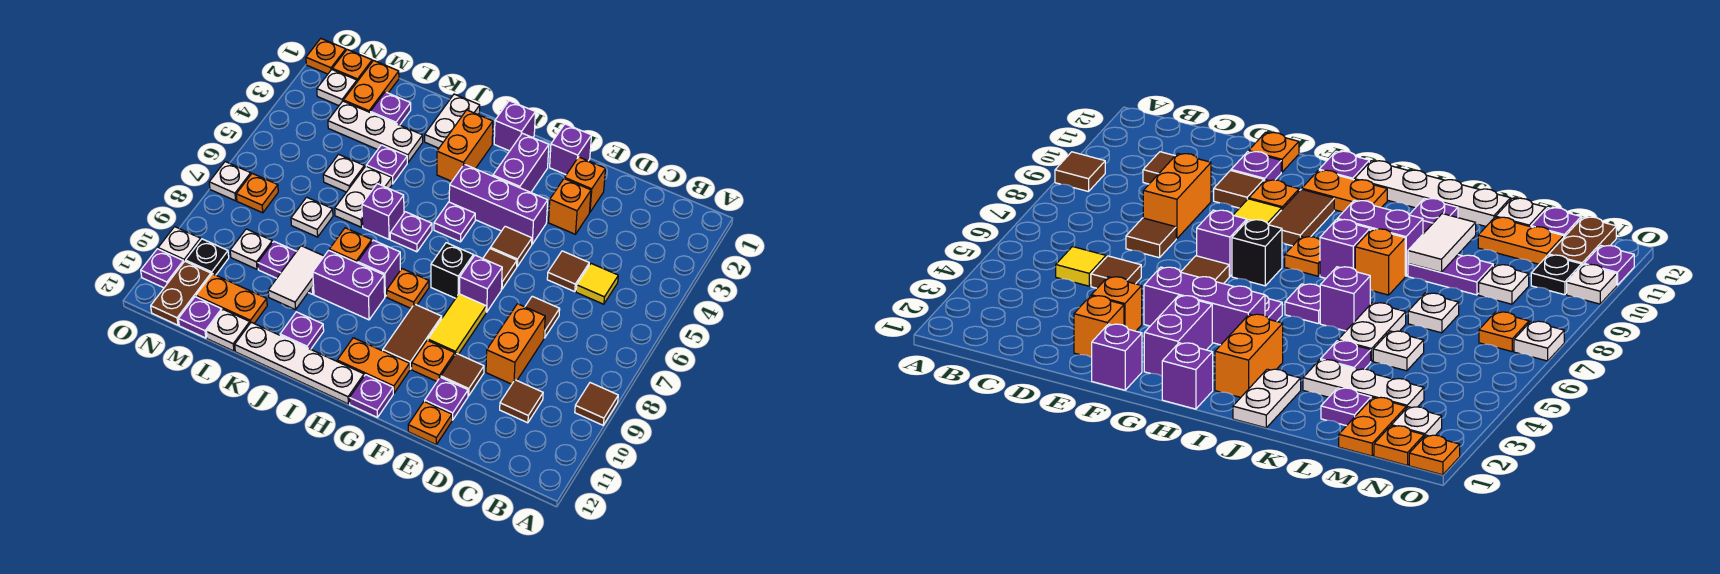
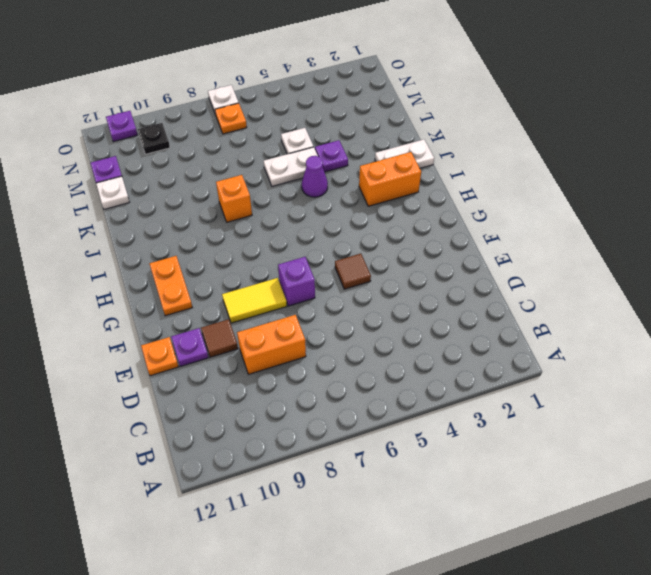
purple 1x1 cone [302,156,328,197] -> none
none -> brown 1x1 tile [575,383,618,425]
none -> yellow 1x1 tile [576,264,618,304]
none -> brown 1x1 tile [500,380,543,423]
none -> brown 1x1 tile [547,251,589,292]

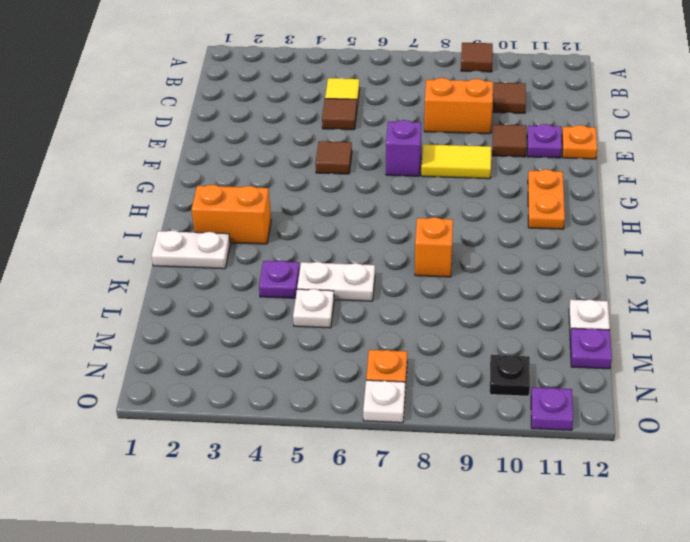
none -> brown 1x1 tile [525,296,560,338]
none -> orange 1x1 brick [565,157,606,212]
none -> orange 1x1 brick [549,179,591,234]
none -> purple 1x1 brick [550,124,592,175]

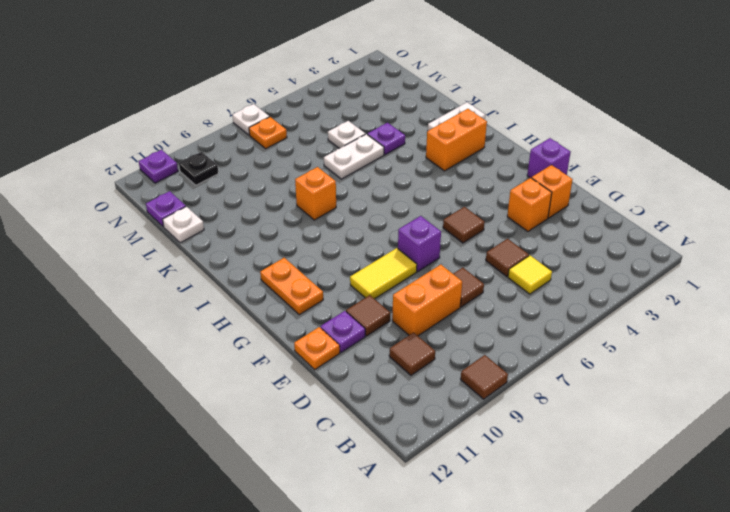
none -> purple 1x3 brick [449,164,548,244]
none -> brown 1x1 tile [483,249,517,289]
none -> orange 1x1 plate [412,340,455,381]
none -> purple 1x2 brick [493,133,549,192]

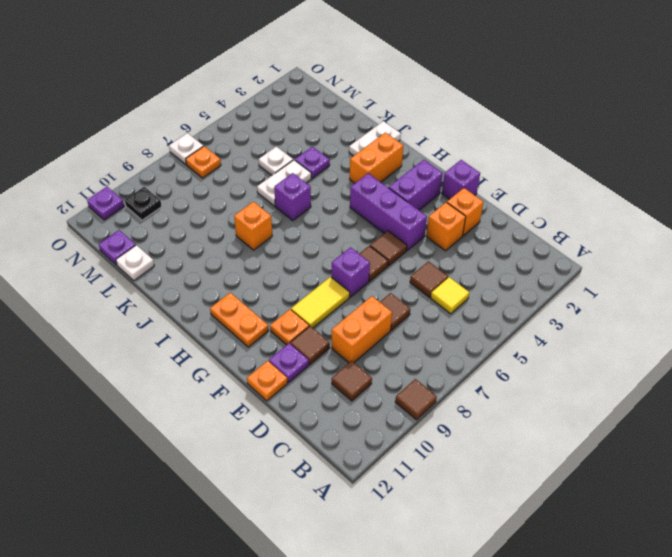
none -> black 1x1 brick [431,243,473,298]
none -> brown 1x2 tile [383,304,442,369]
none -> purple 1x1 plate [350,375,393,418]
none -> purple 1x1 brick [494,101,535,151]

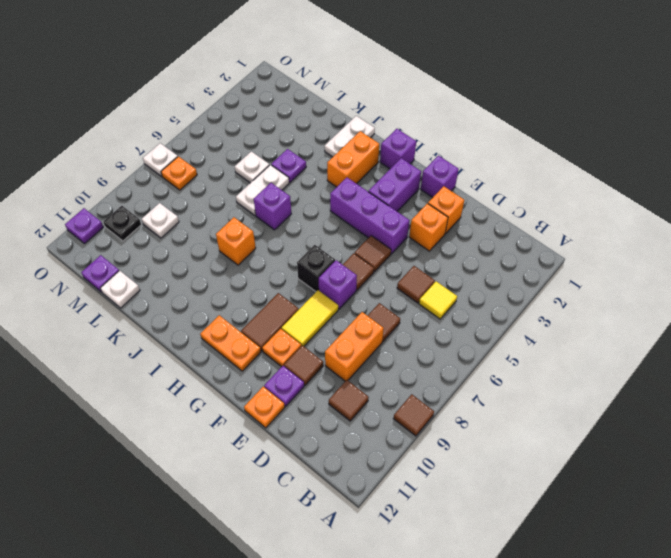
none -> purple 1x1 plate [350,375,393,418]
none -> purple 1x1 plate [434,202,475,242]
none -> orange 1x1 plate [387,269,429,308]
none -> white 1x4 plate [235,322,364,404]

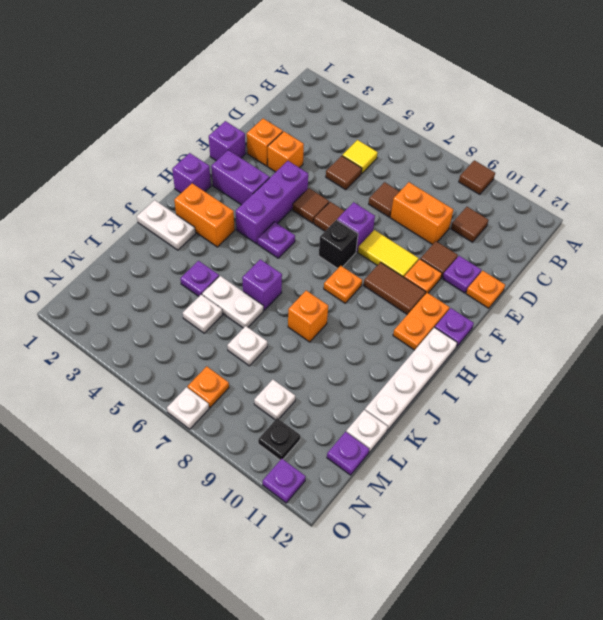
none -> purple 1x1 plate [390,212,432,252]
none -> purple 1x1 brick [358,240,400,297]
none -> purple 1x2 brick [313,250,385,320]
none -> purple 1x1 plate [280,312,324,349]

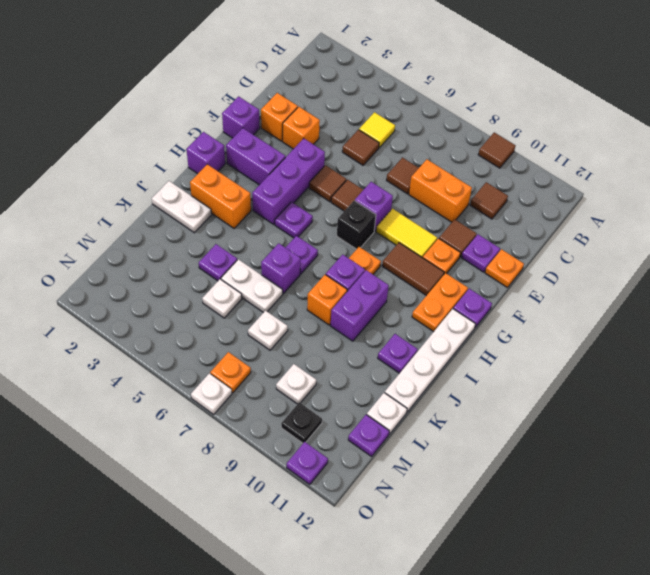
none -> white 1x3 plate [328,101,423,162]
none -> purple 1x2 plate [258,242,314,294]
none -> purple 1x1 plate [370,92,411,125]
none -> orange 1x2 plate [196,274,267,323]

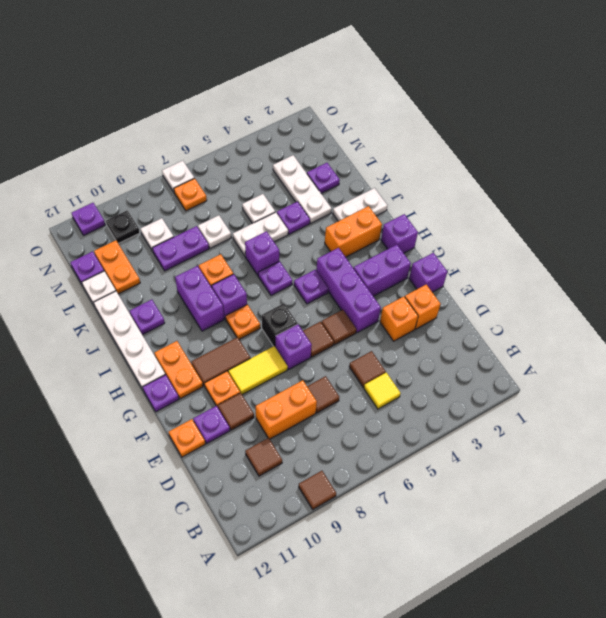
purple 1x2 plate [152,226,209,271] -> purple 1x2 plate turned to [258,242,314,294]
none -> orange 1x2 plate [344,61,399,112]
none -> orange 1x1 plate [332,50,372,81]
none -> white 1x1 plate [317,70,357,106]
none -> brown 1x2 plate [151,261,211,325]

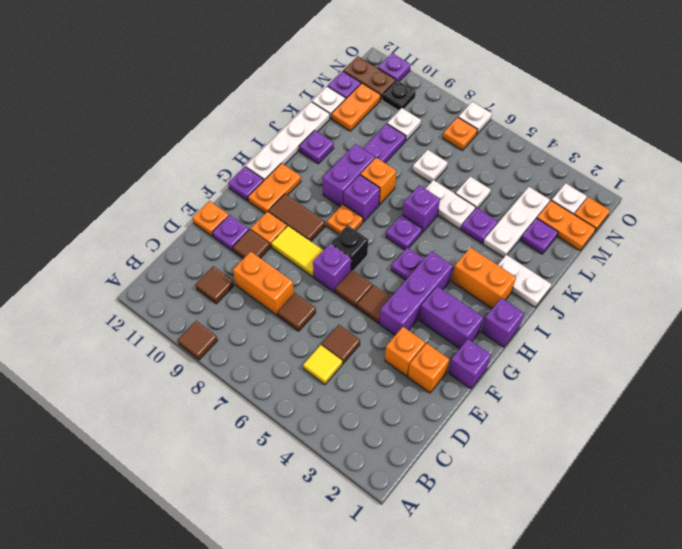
none -> orange 1x1 plate [306,39,346,74]
none -> white 1x1 plate [158,227,201,262]
none -> white 1x2 tile [268,246,324,310]

